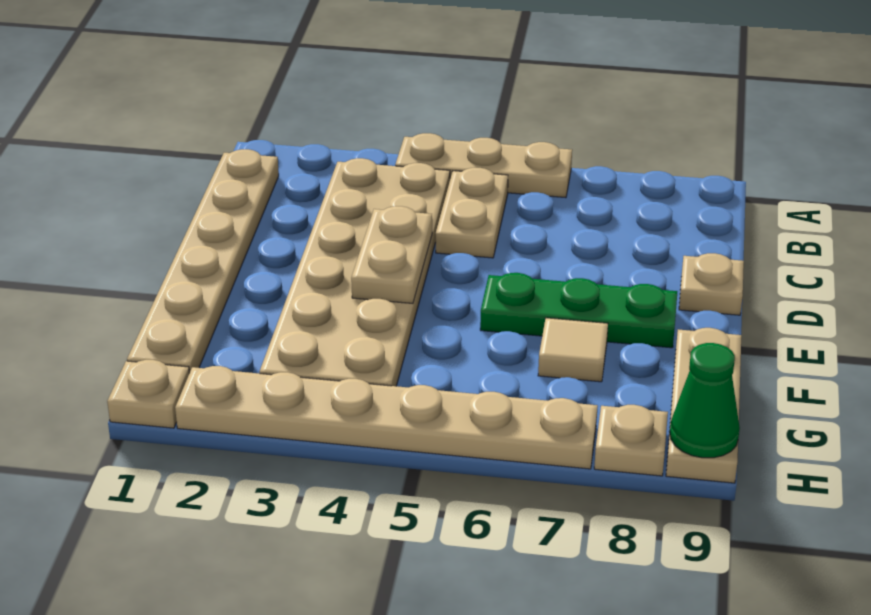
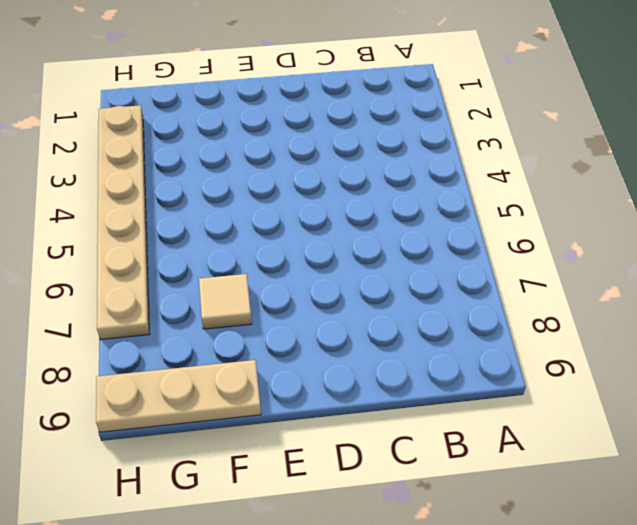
none -> tan 1x3 plate [395,133,572,198]
none -> tan 1x6 plate [127,149,279,373]
none -> tan 2x6 plate [259,158,450,386]

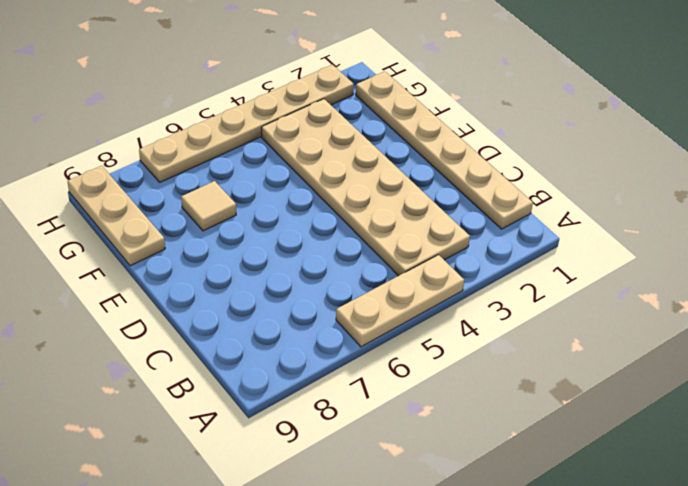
none -> tan 1x2 plate [436,168,508,258]
none -> tan 1x1 plate [679,253,744,315]
none -> green 1x3 plate [480,273,677,348]

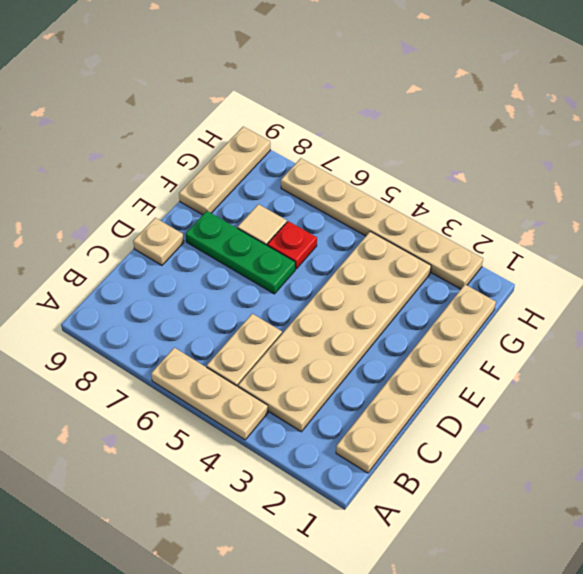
red 1x1 plate [267,221,317,269] -> none
none -> tan 1x1 plate [107,360,189,428]
none -> tan 1x1 plate [594,405,668,476]
none -> tan 1x2 plate [351,206,432,303]

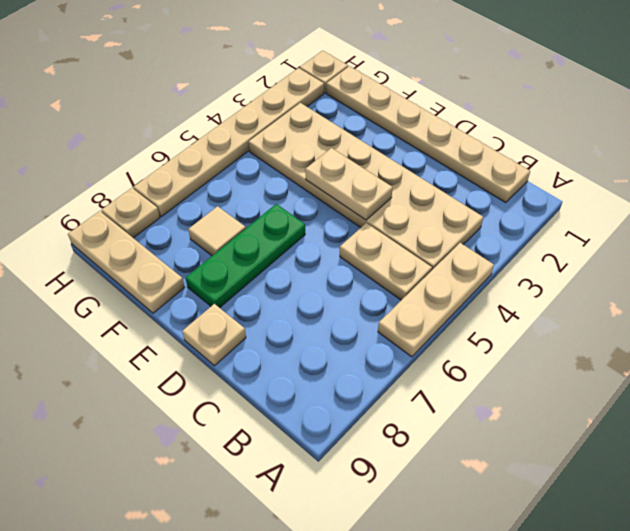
none -> green 1x1 cone [670,343,740,458]

